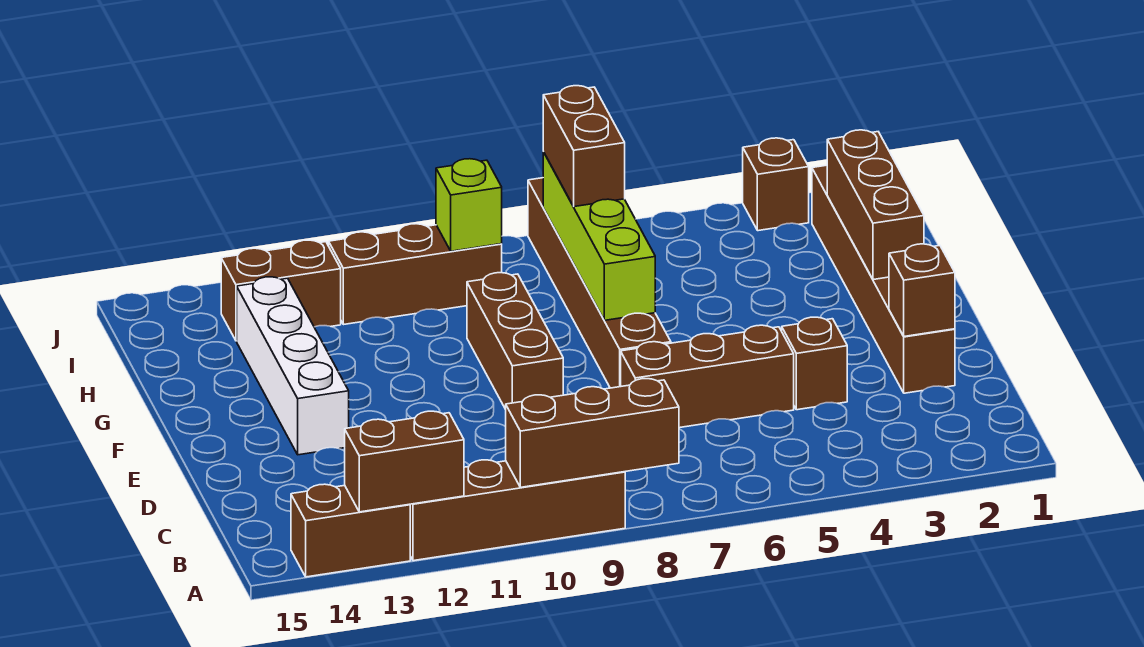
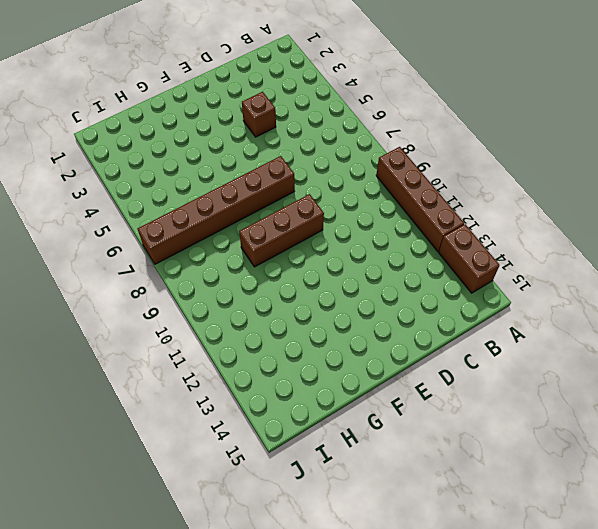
none -> brown 1x6 brick [812,165,955,393]
none -> brown 1x3 brick [621,325,794,428]
none -> white 1x4 brick [237,277,349,455]

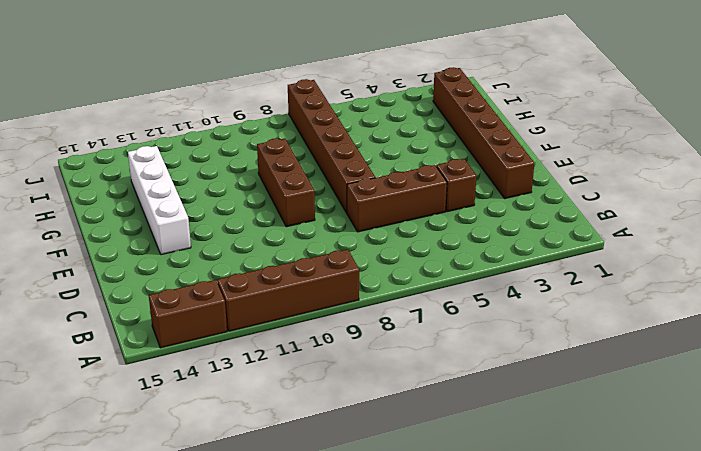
none -> brown 1x3 brick [329,224,502,325]
none -> brown 1x2 brick [221,240,341,341]
none -> brown 1x1 brick [743,138,809,231]

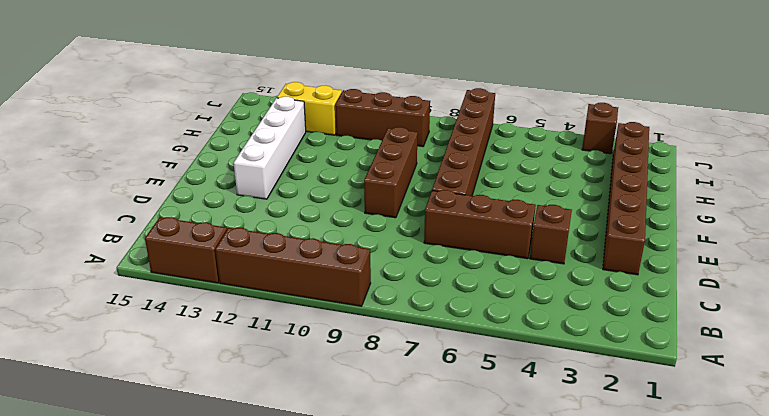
yellow 1x2 brick [277,82,342,135] -> brown 1x2 brick [221,240,341,341]
none -> brown 1x3 brick [506,379,679,487]
none -> brown 1x2 brick [345,411,464,512]
none -> brown 1x1 brick [889,244,955,336]

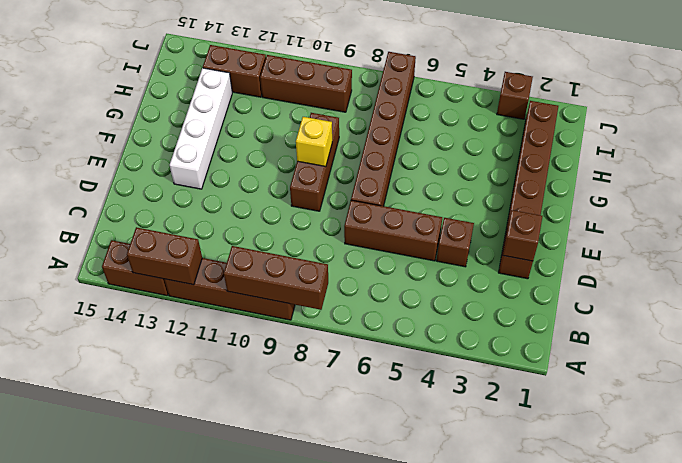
yellow 1x1 brick [296,117,332,167] -> none
none -> brown 1x3 brick [827,130,924,280]
none -> lime 1x4 brick [543,152,655,320]
none -> lime 1x1 brick [436,159,502,251]

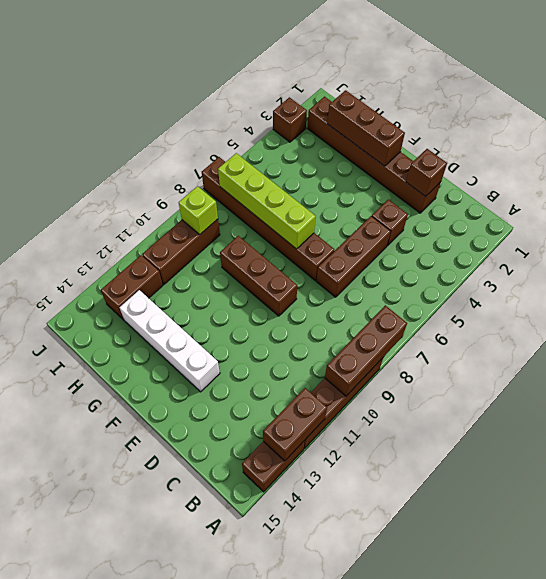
none -> brown 1x2 brick [543,86,625,207]

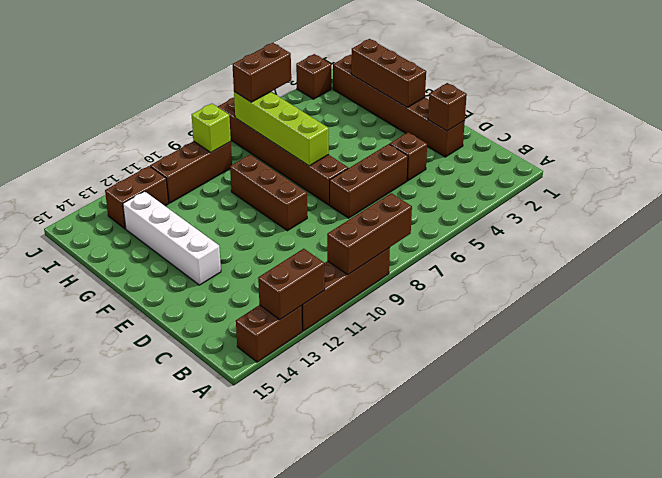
brown 1x2 brick [232,43,291,102] -> brown 1x2 brick turned to [543,86,625,207]

